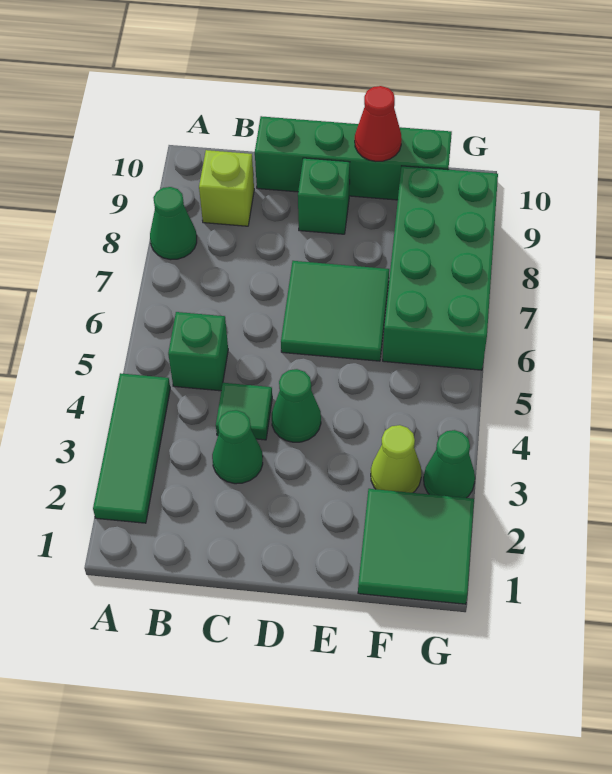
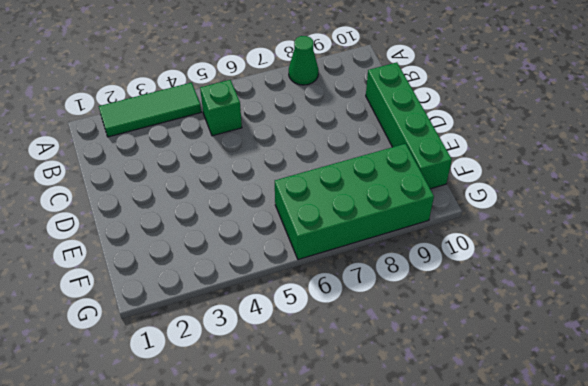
none -> lime 1x1 brick [199,150,254,226]
none -> green 1x1 cone [212,410,263,484]
none -> green 1x1 tile [216,383,272,440]

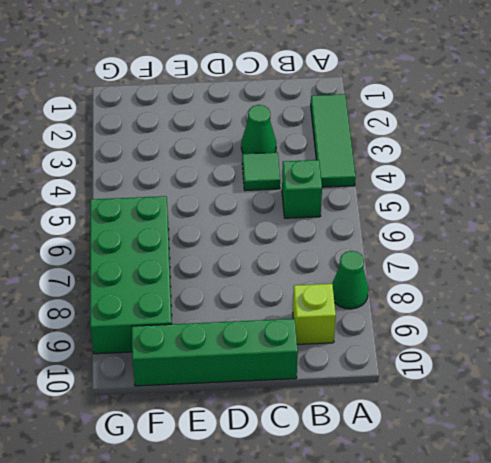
none -> green 1x1 cone [272,369,321,442]
none -> green 2x2 tile [281,261,389,361]
none -> green 1x1 brick [298,158,350,234]

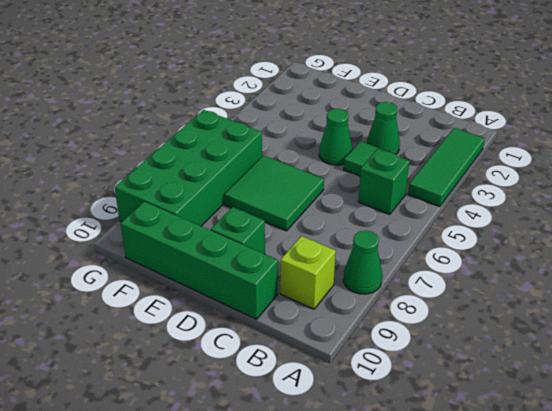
none -> green 2x2 tile [358,489,474,604]
none -> lime 1x1 cone [371,425,422,493]
none -> green 1x1 cone [424,430,475,498]

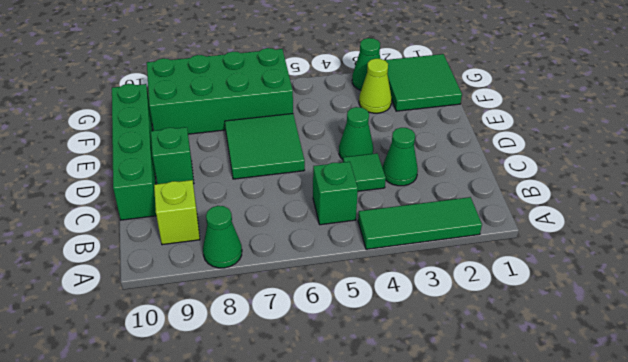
none -> red 1x1 cone [355,86,402,161]

